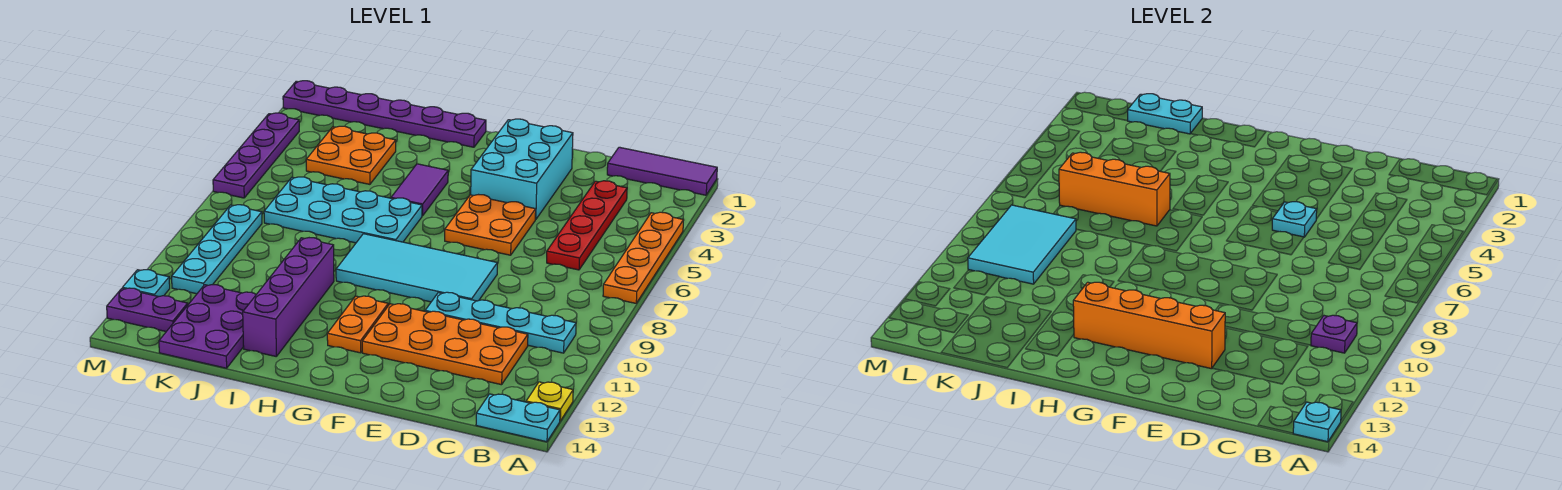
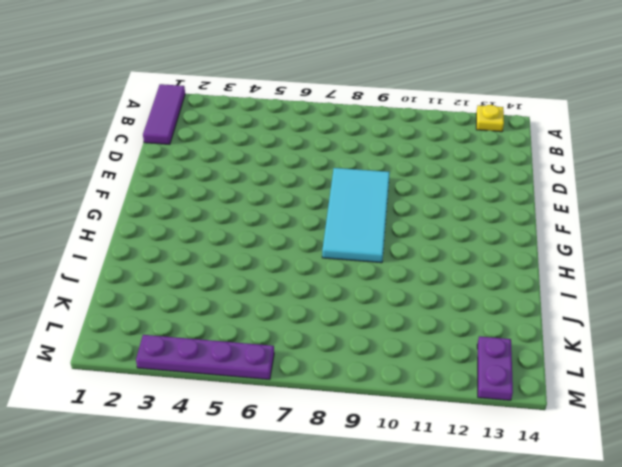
none -> orange 1x4 plate [603,212,684,303]
none -> cyan 1x2 plate [476,394,560,442]
none -> cyan 1x4 plate [425,292,576,353]

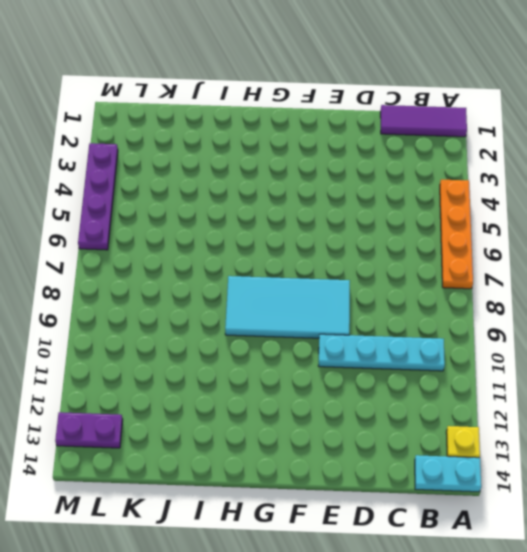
none -> red 1x4 plate [547,181,627,270]
none -> orange 2x4 plate [362,304,528,385]
none -> cyan 2x3 brick [471,119,573,220]

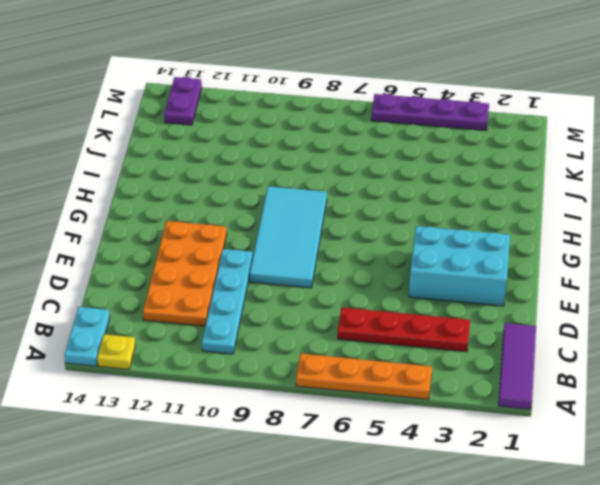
none -> orange 2x2 plate [445,195,536,255]
none -> orange 1x2 plate [327,296,388,353]
none -> purple 1x6 plate [283,81,486,147]

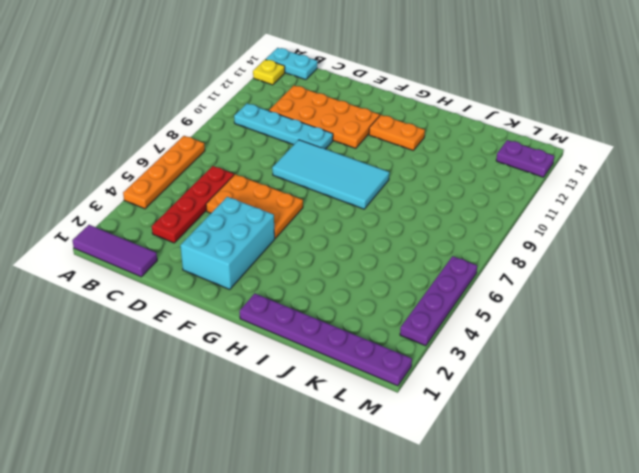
orange 2x3 plate [206,174,303,238] -> orange 2x2 plate [445,195,536,255]
orange 1x2 plate [369,115,425,150] -> orange 1x2 plate turned to [327,296,388,353]
none -> purple 1x2 tile [391,164,448,216]
none -> cyan 2x4 plate [264,177,422,243]
none -> purple 1x4 brick [243,238,334,356]

